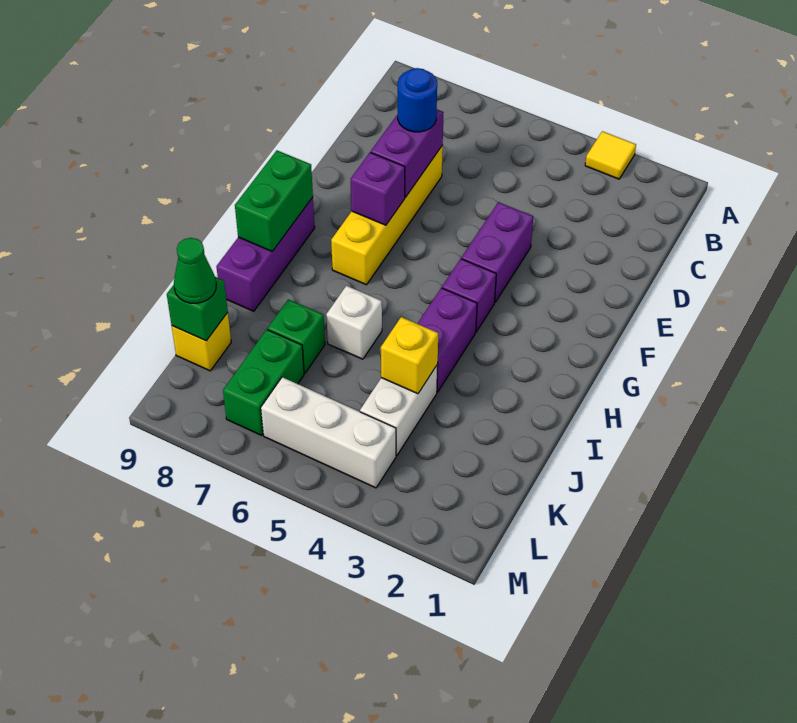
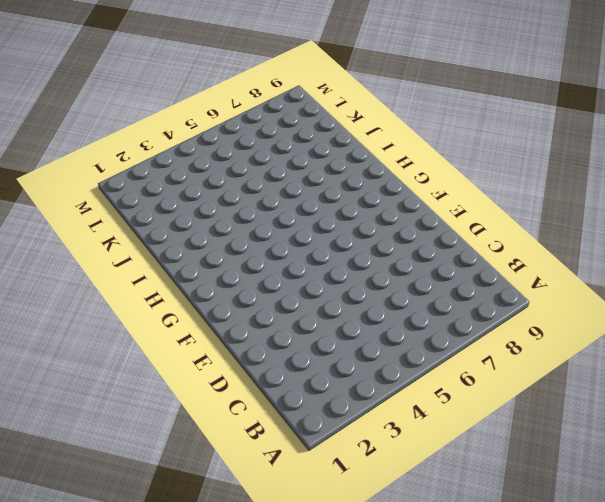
none -> yellow 1x1 tile [585,131,636,179]
none -> yellow 1x4 brick [331,145,443,285]
none -> purple 1x2 brick [461,202,533,302]

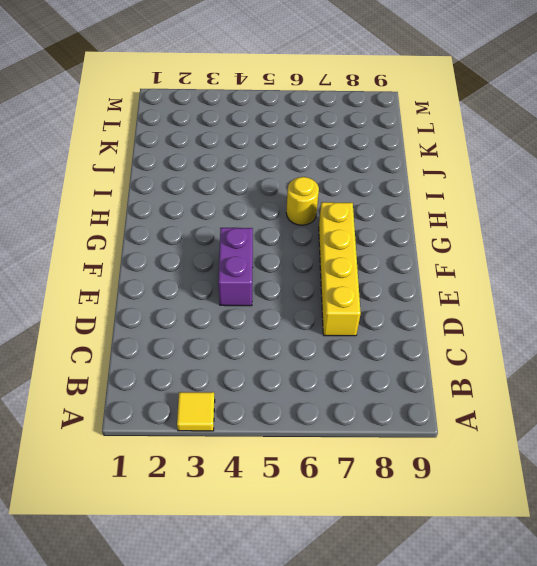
yellow 1x1 round brick [286,177,319,225] -> none
none -> purple 1x1 brick [442,259,496,332]
none -> purple 1x3 brick [216,197,315,311]
none -> purple 1x2 brick [417,288,477,392]

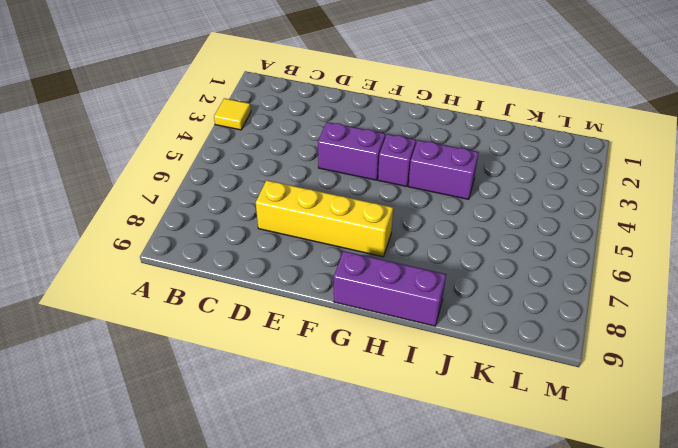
none -> white 1x1 brick [326,286,382,359]
none -> white 1x2 brick [360,364,438,455]
none -> green 1x1 brick [268,299,325,373]

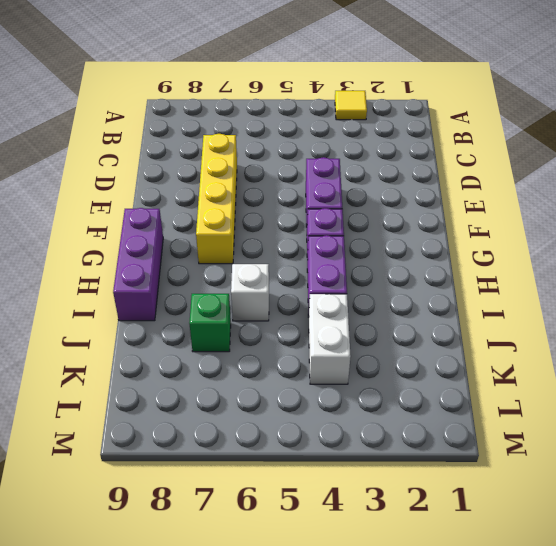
none -> green 1x2 brick [223,330,304,436]
none -> yellow 1x1 brick [172,313,231,371]
none -> white 1x3 brick [261,377,396,488]

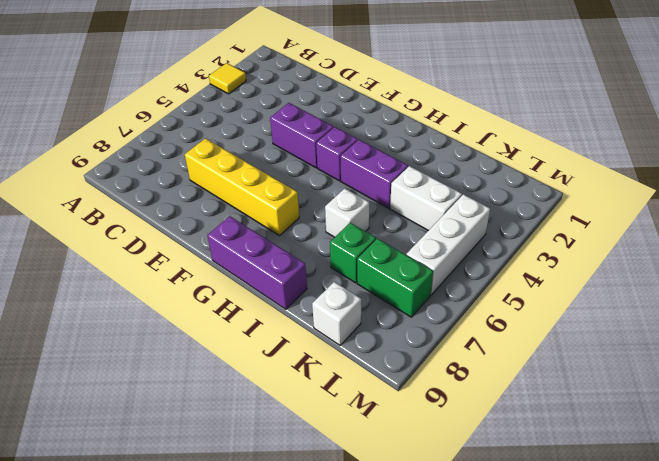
white 1x1 brick [312,282,361,345] -> yellow 1x1 brick [172,313,231,371]
none -> purple 1x2 brick [371,110,444,197]
none -> purple 1x1 brick [351,152,405,225]
none -> green 1x2 brick [235,151,313,251]

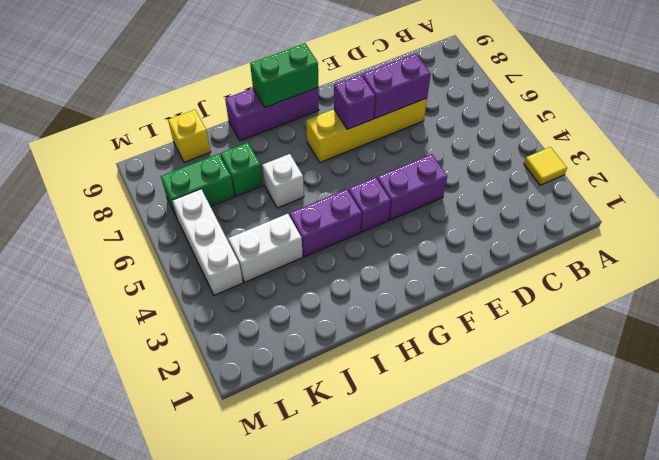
none -> yellow 1x1 brick [381,317,438,394]
none -> green 1x1 brick [167,277,228,341]
none -> blue 1x1 round brick [398,68,437,132]

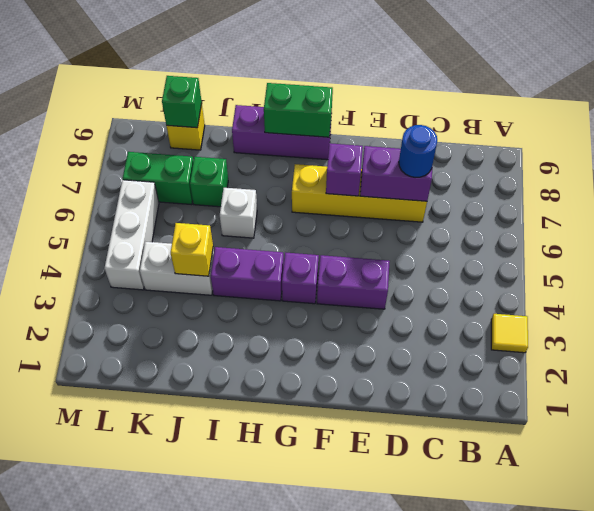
none -> green 1x1 cone [174,238,216,303]

